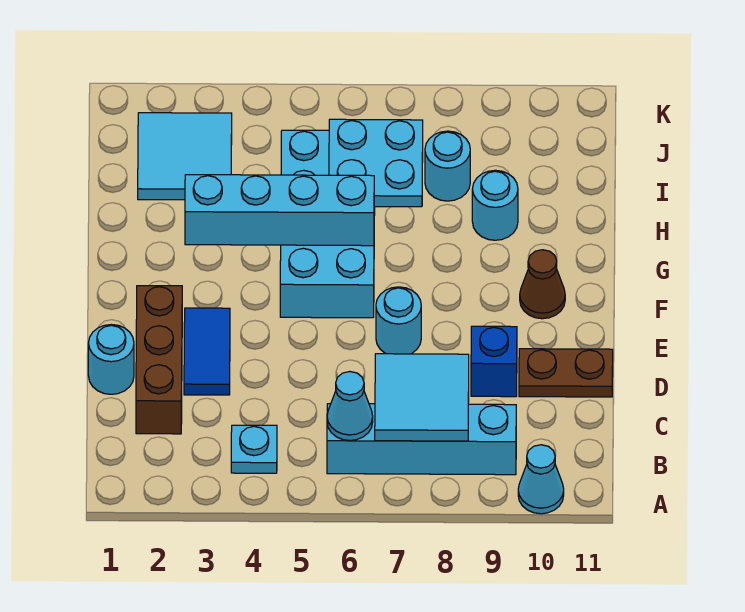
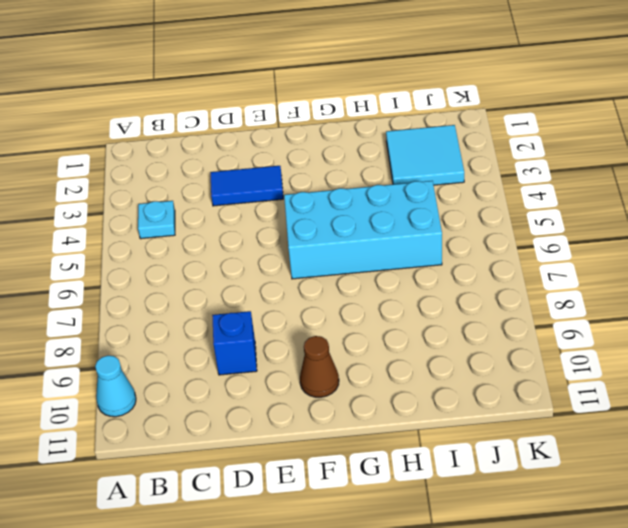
none -> cyan 1x4 brick [327,404,516,475]
none -> brown 1x3 brick [136,286,182,434]
none -> cyan 1x1 round brick [88,324,134,394]

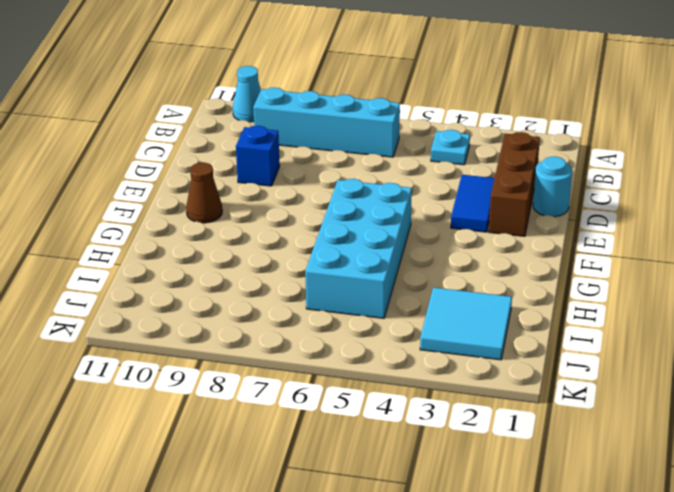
none -> brown 1x2 plate [519,349,613,397]
none -> cyan 1x1 round brick [376,287,421,354]
none -> cyan 1x1 round brick [472,170,518,240]

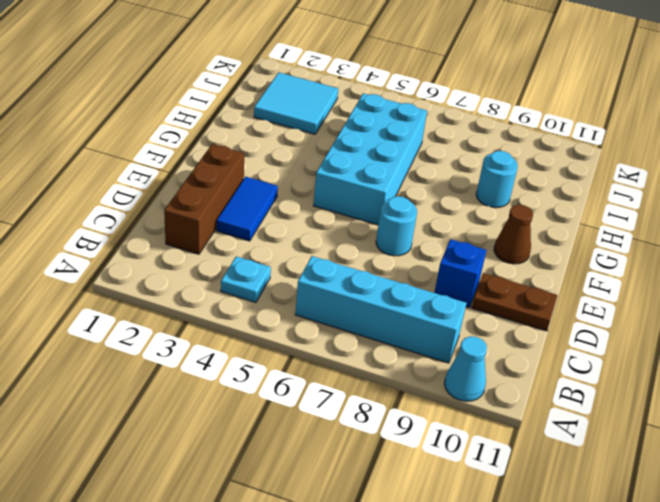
none -> cyan 1x1 round brick [88,324,134,394]
none -> cyan 1x1 round brick [425,131,470,201]
none -> cyan 1x1 cone [327,372,373,440]

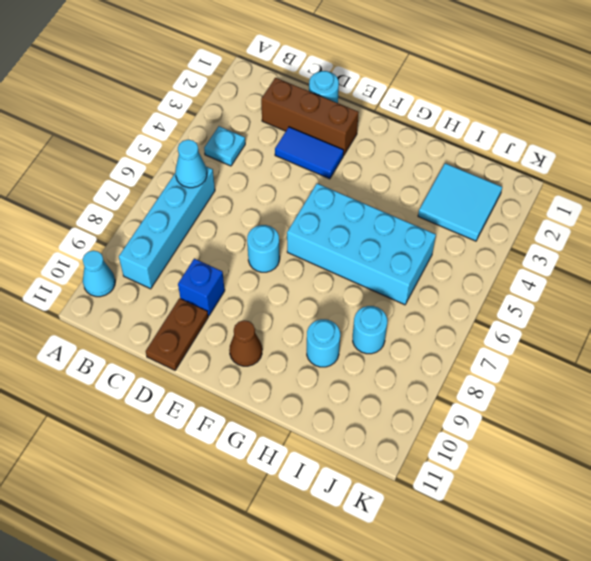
none -> cyan 2x2 tile [375,354,469,441]
none -> cyan 1x4 brick [185,175,374,246]
none -> cyan 2x2 plate [329,119,423,207]

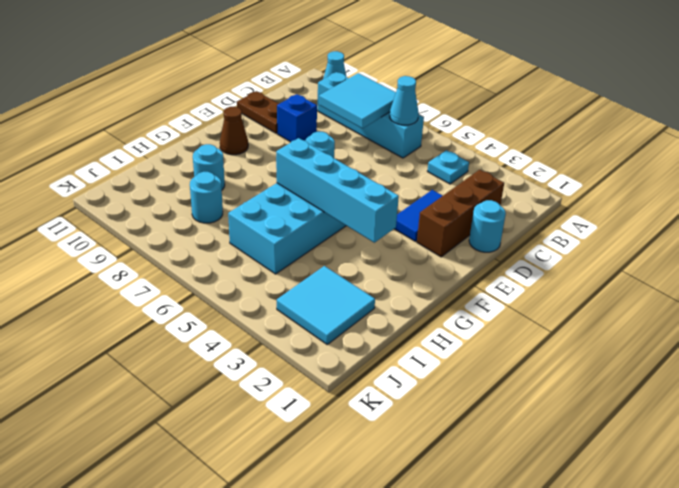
none -> cyan 2x2 plate [329,119,423,207]

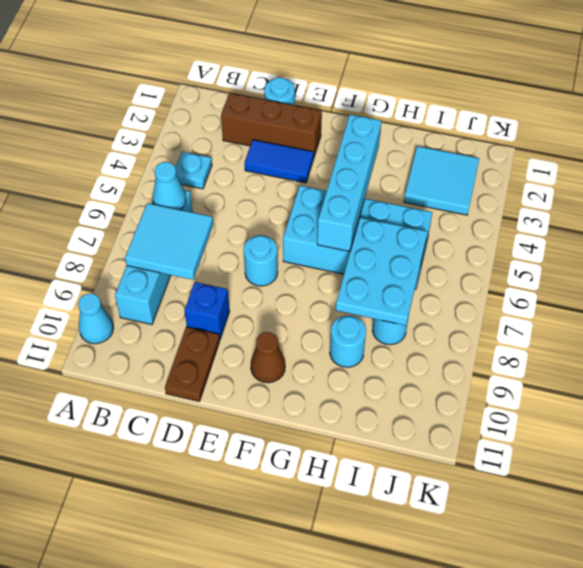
cyan 2x3 plate [336,218,427,325] -> cyan 2x2 plate [329,119,423,207]

